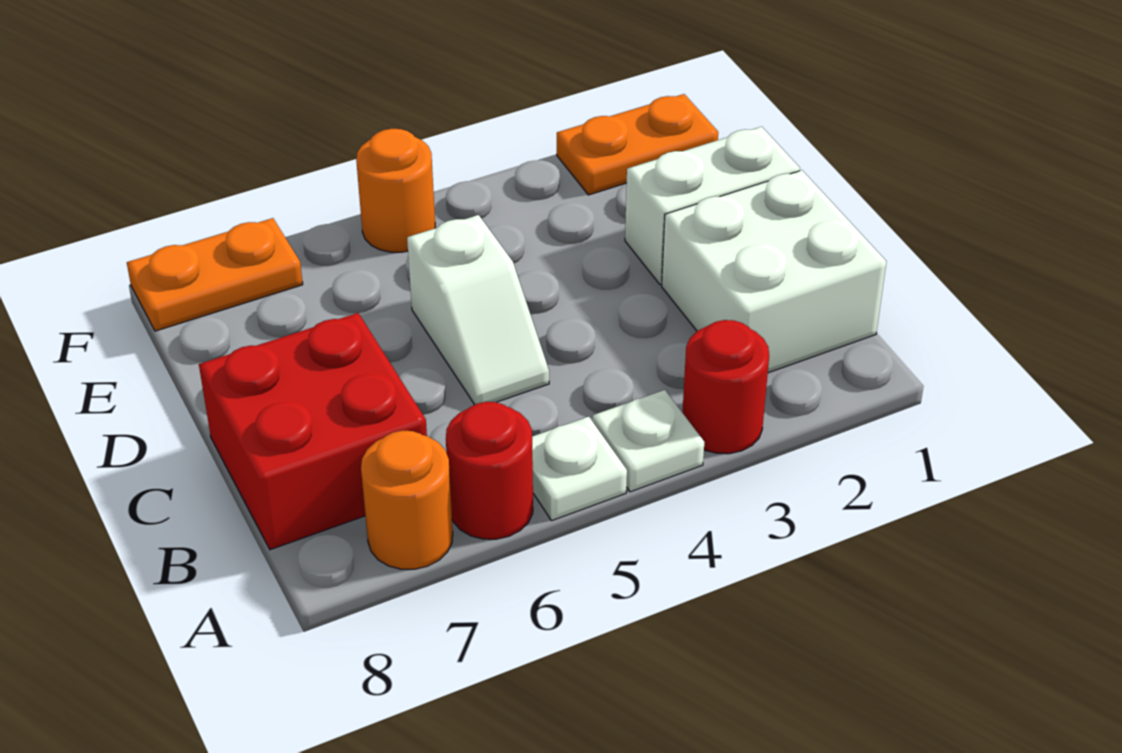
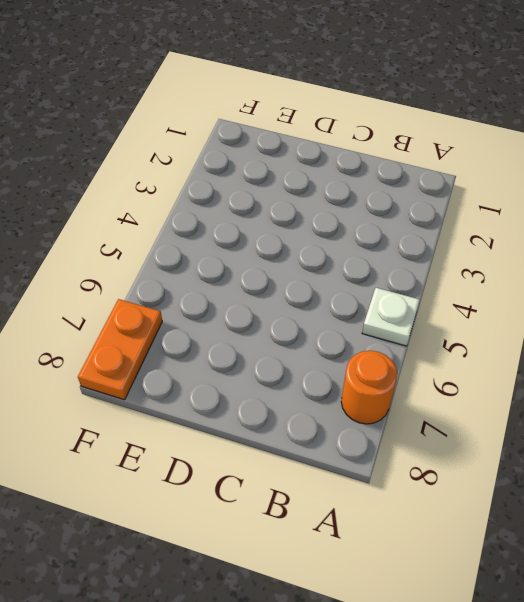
none -> red 1x1 round brick [682,320,769,454]
none -> white 1x1 plate [593,390,704,492]
none -> red 1x1 round brick [446,402,533,539]

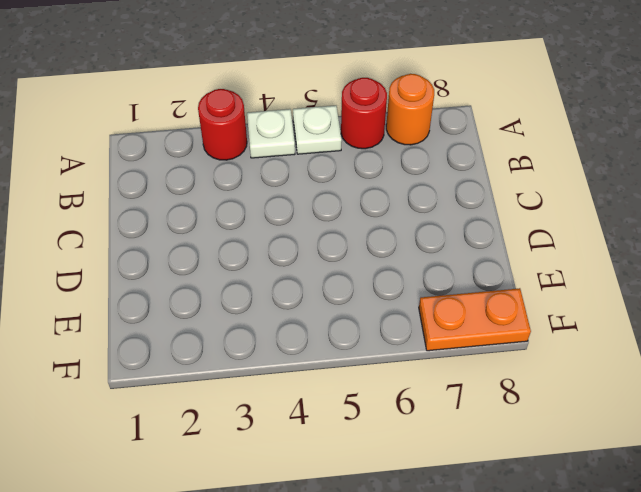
none -> white 2x2 brick [662,170,886,373]
none -> red 2x2 brick [199,313,427,550]
none -> white 1x2 slope [407,215,549,405]

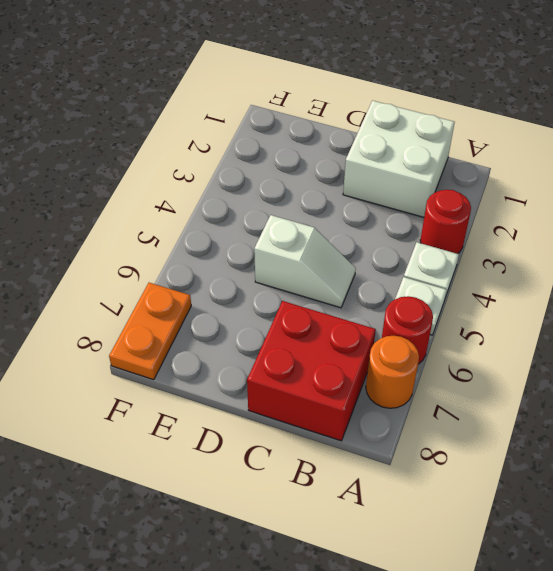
none -> white 1x2 brick [625,127,800,284]
none -> orange 1x2 plate [557,94,718,195]
none -> orange 1x1 round brick [356,129,435,252]

